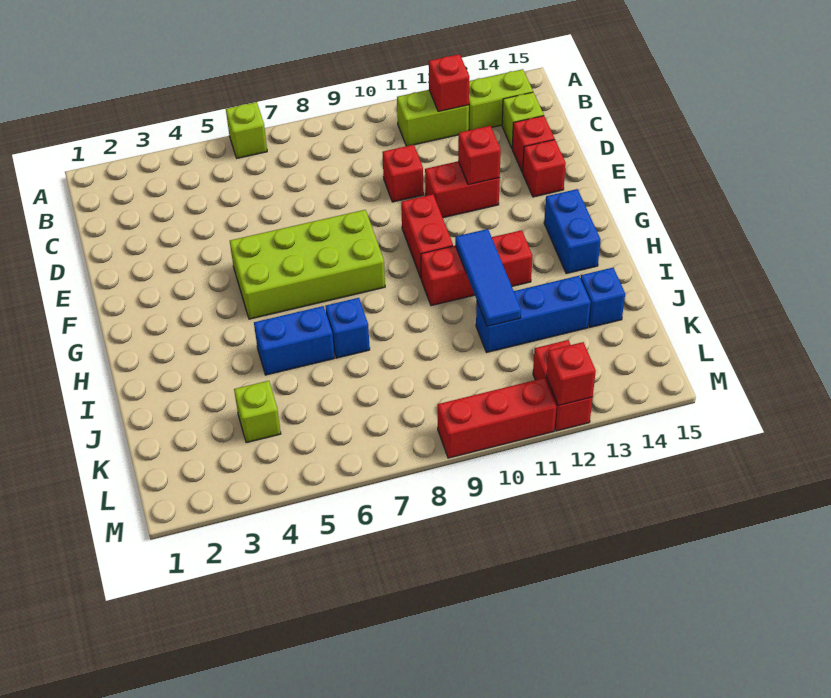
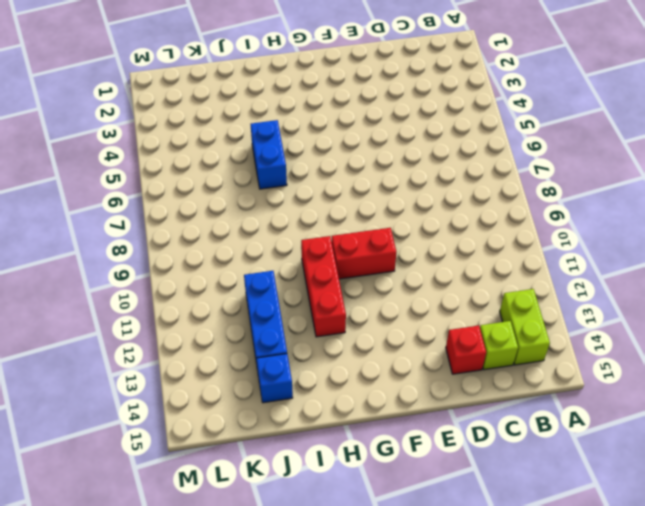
none -> lime 1x1 brick [226,102,267,158]
none -> lime 1x2 brick [397,90,469,146]
none -> red 1x1 brick [382,145,423,202]

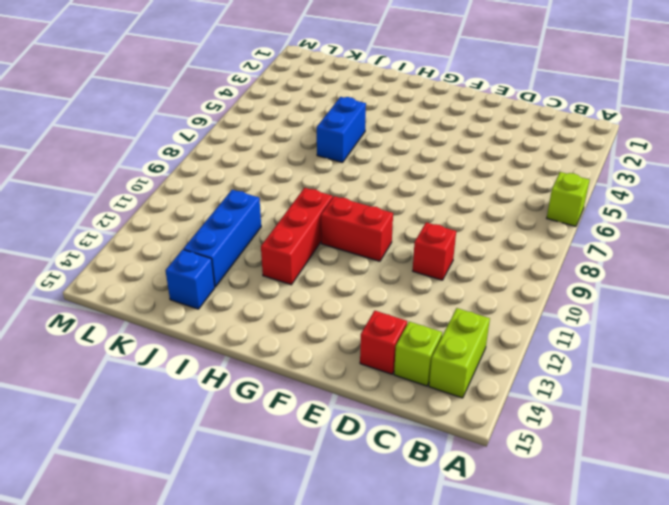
none -> lime 1x2 brick [397,90,469,146]
none -> red 1x2 brick [425,161,500,218]
none -> red 1x1 brick [522,140,566,197]

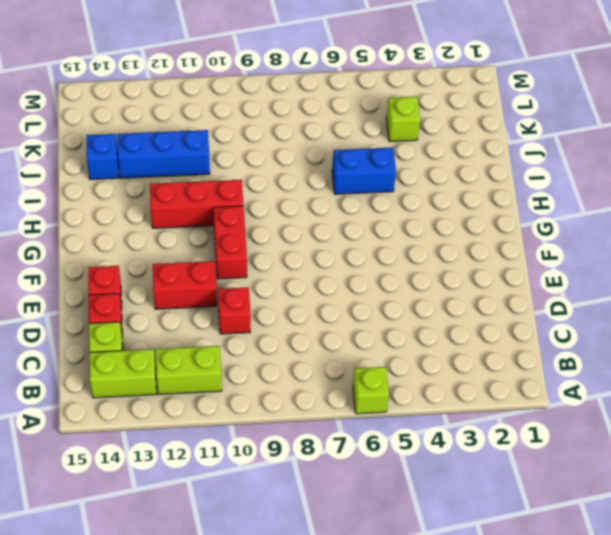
none -> lime 2x4 brick [230,210,385,319]
none -> blue 1x2 brick [544,189,601,274]
none -> blue 1x1 brick [325,298,370,358]

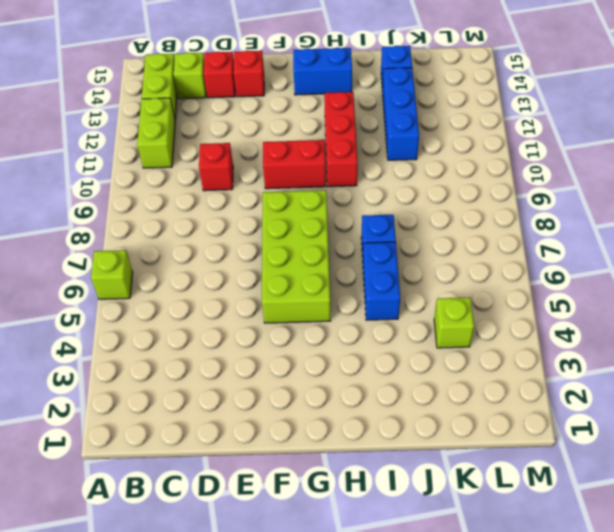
none -> red 1x2 brick [425,161,500,218]
none -> red 1x2 brick [533,340,593,431]
none -> red 1x3 brick [438,378,556,458]

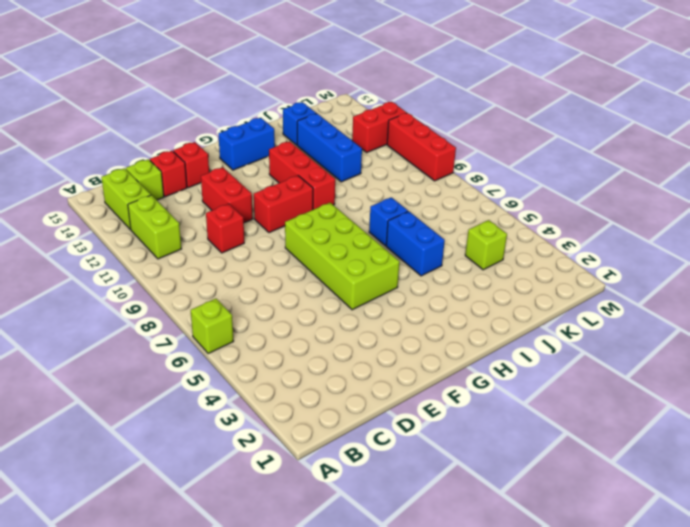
none -> red 1x1 brick [429,54,469,112]
none -> red 1x1 brick [458,126,501,185]
none -> blue 1x3 tile [455,229,521,326]

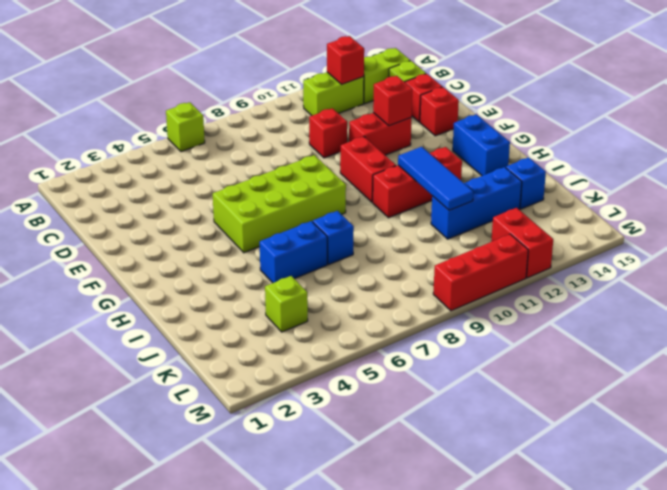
none -> red 1x1 brick [547,342,596,406]

